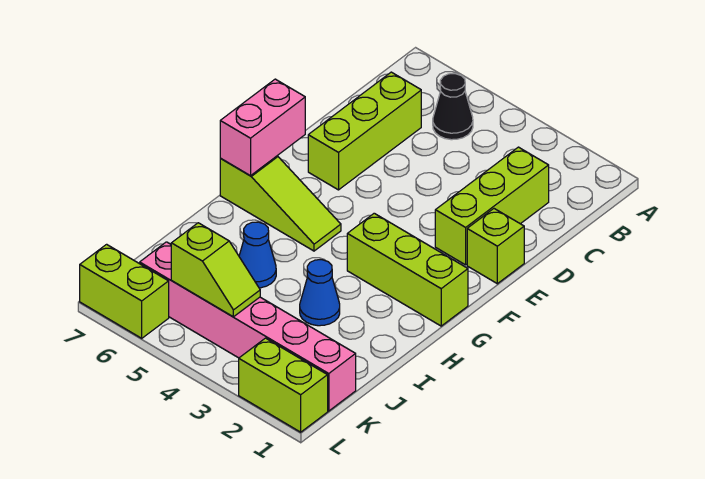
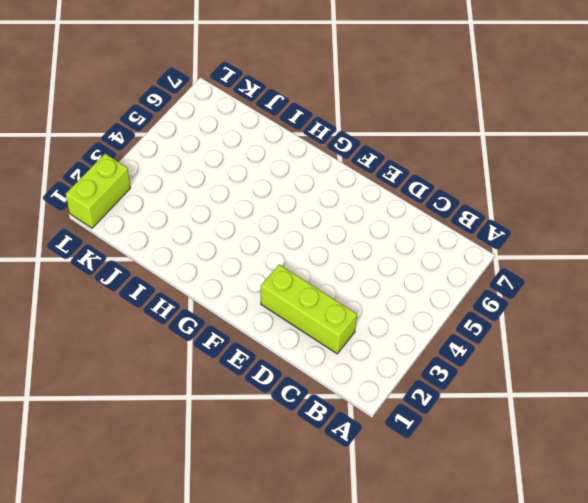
none -> black 1x1 cone [433,74,473,140]
none -> lime 1x3 brick [308,72,421,190]
none -> lime 1x1 brick [467,209,524,284]

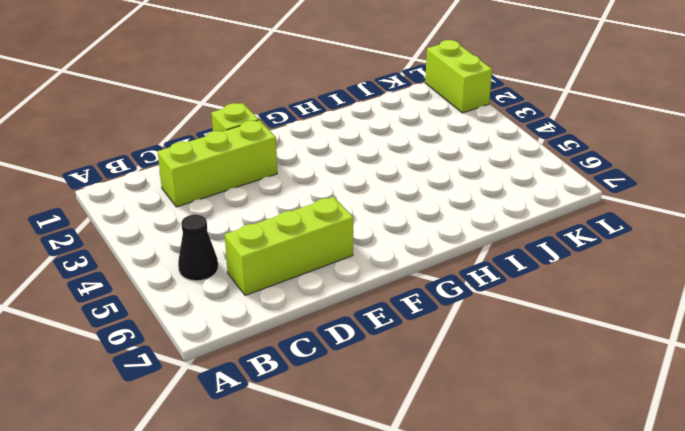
none -> lime 1x3 brick [347,213,468,326]
none -> lime 1x3 slope [220,156,341,251]
none -> blue 1x1 cone [300,260,340,326]

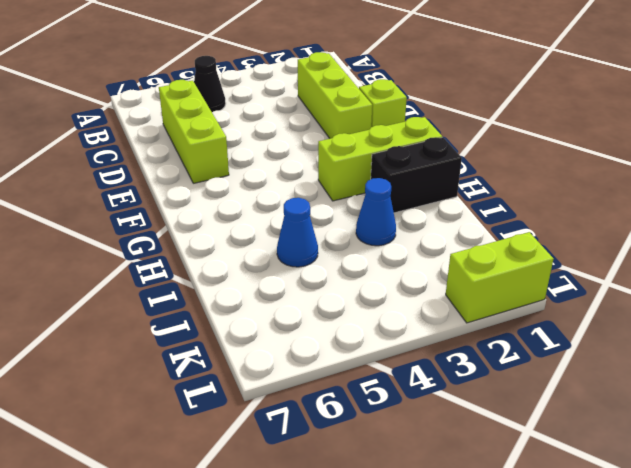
black 1x2 brick [371,137,462,213] -> none
none -> lime 1x3 slope [220,156,341,251]
none -> pink 1x6 brick [140,242,356,411]
none -> lime 1x2 brick [80,244,169,338]

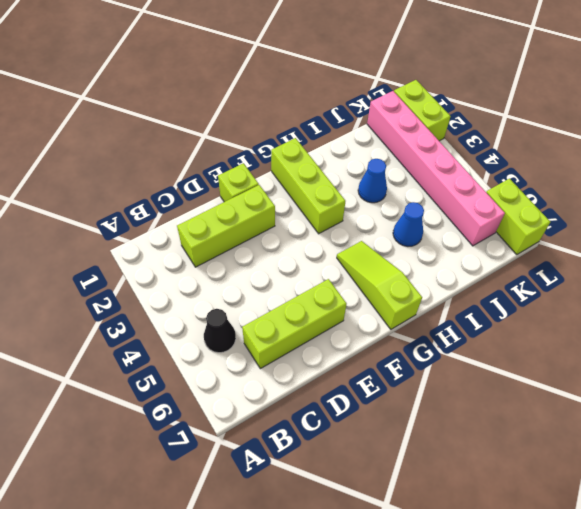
none -> pink 1x2 brick [220,79,305,176]
none -> lime 1x2 slope [171,223,260,317]

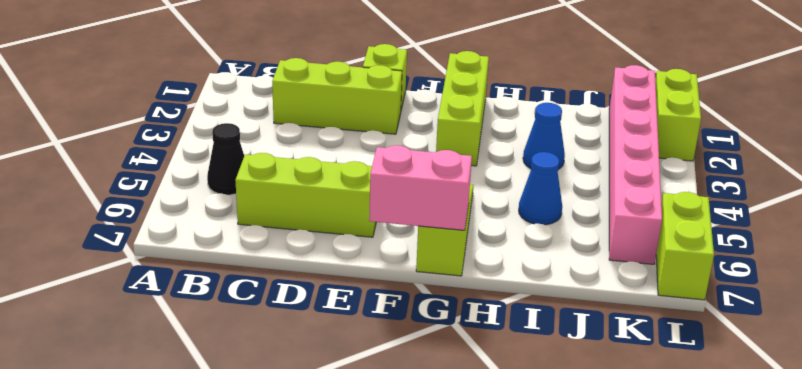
none -> lime 1x2 slope [171,223,260,317]

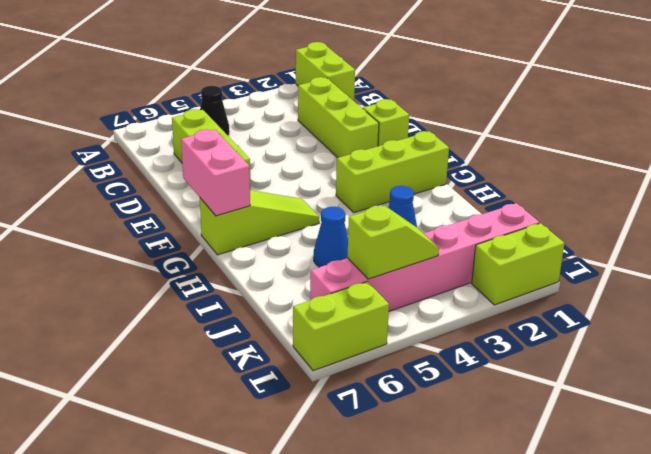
lime 1x2 brick [296,42,355,101] -> none

